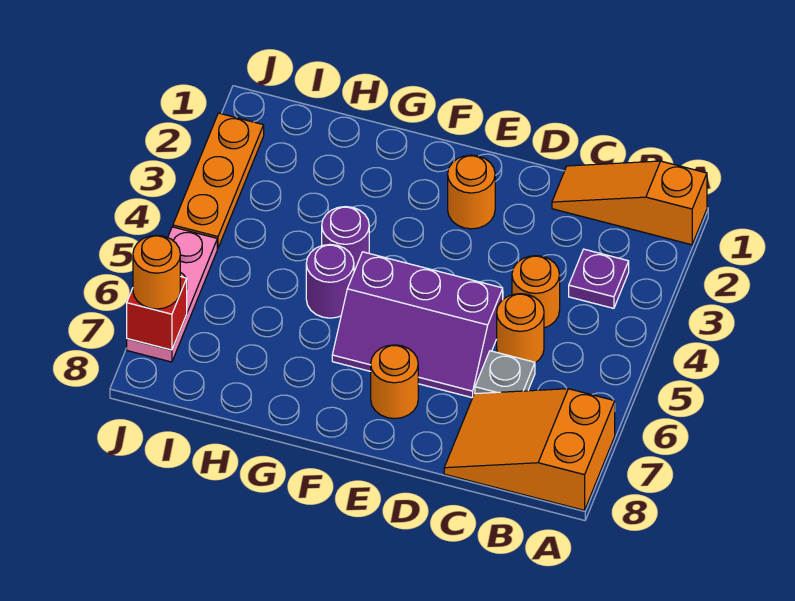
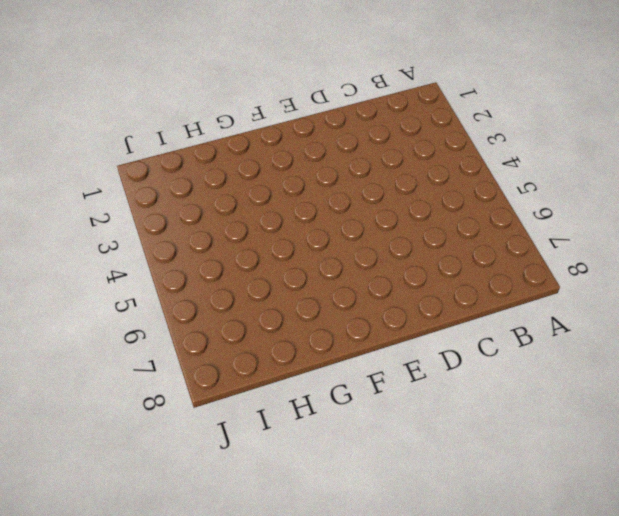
none -> orange 1x3 slope [552,161,707,245]
none -> orange 2x3 slope [444,389,615,510]
none -> purple 1x1 plate [569,249,629,308]

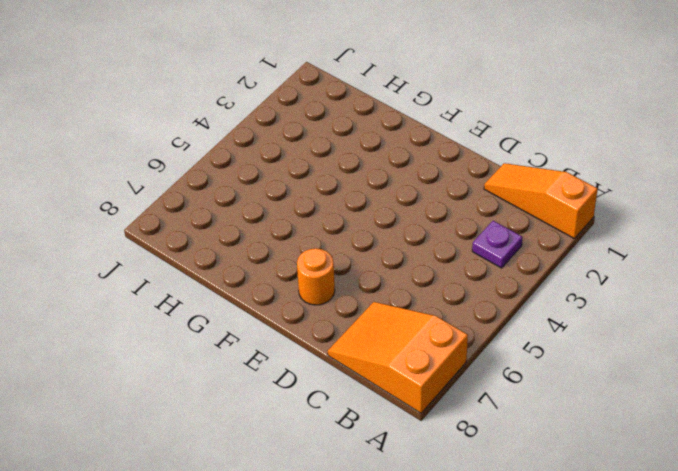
none -> orange 1x1 round brick [512,256,560,328]
none -> orange 1x1 round brick [497,294,544,363]
none -> grey 1x1 plate [475,351,535,394]

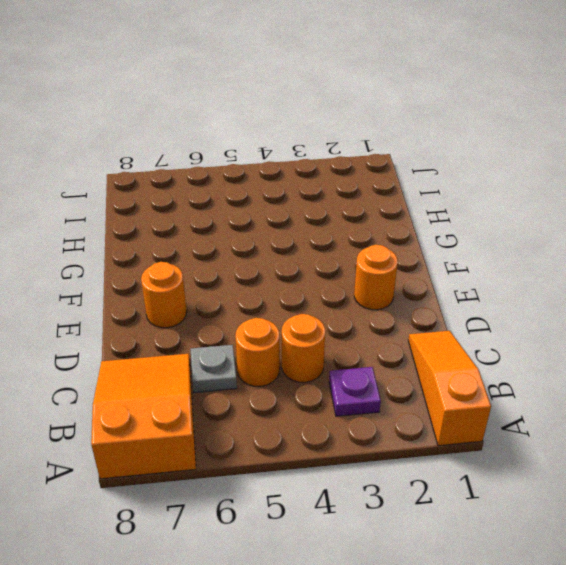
none -> purple 2x3 slope [332,252,503,398]
none -> purple 1x1 round brick [322,207,369,271]
none -> purple 1x1 round brick [306,244,354,318]

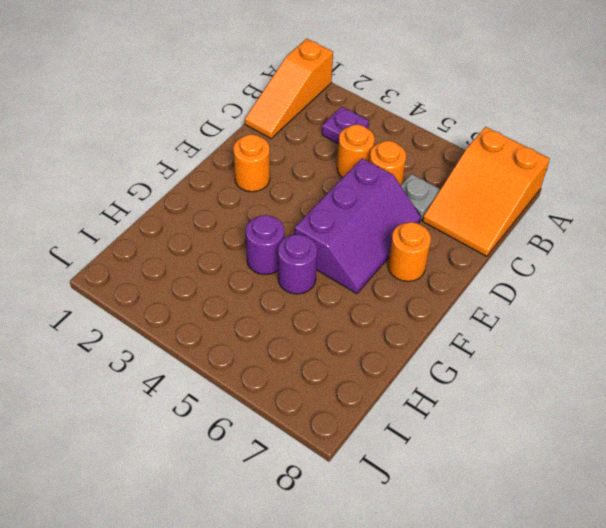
none -> orange 1x3 plate [173,113,264,248]
none -> pink 1x3 plate [127,227,217,362]
none -> red 1x1 brick [127,277,187,350]

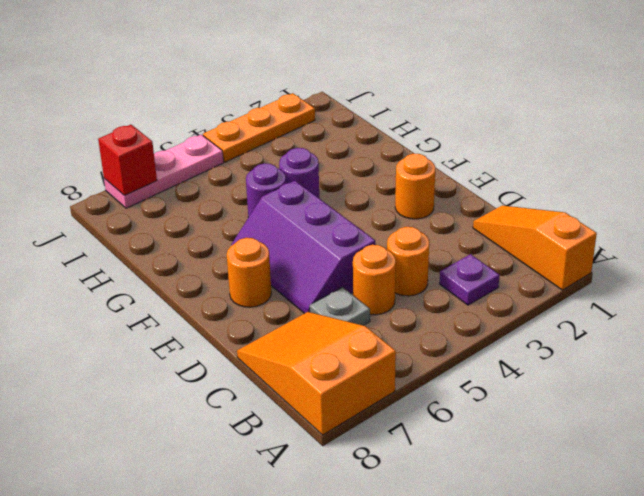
none -> orange 1x1 round brick [133,235,180,309]

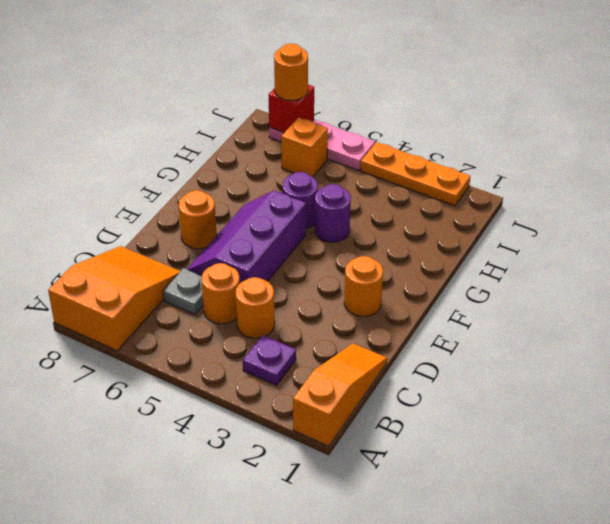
orange 1x1 brick [281,118,328,177] -> none

